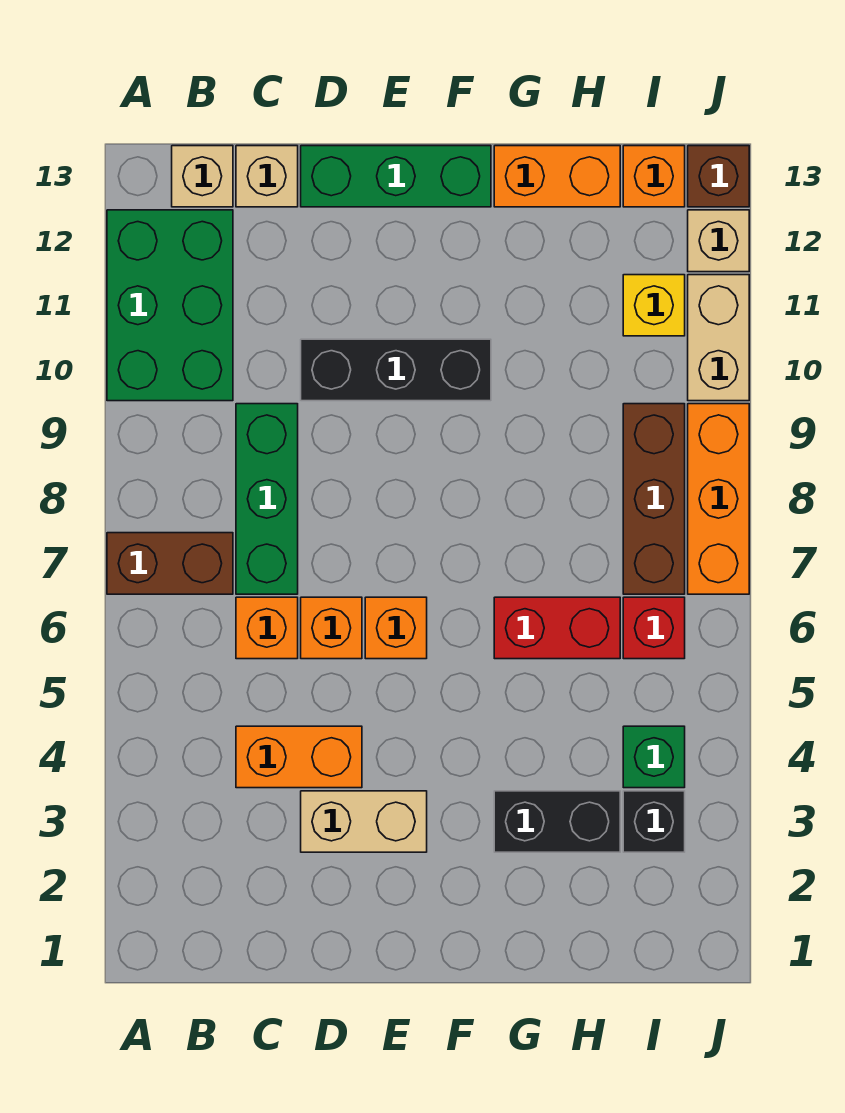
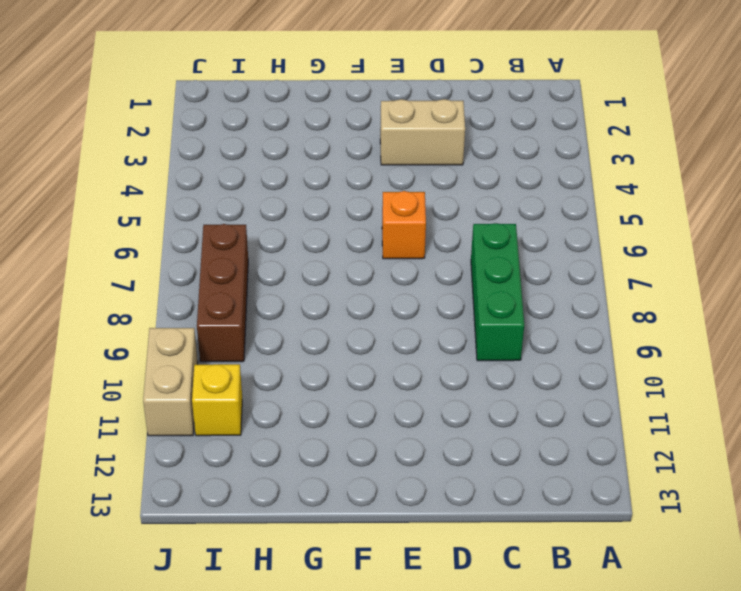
none -> brown 1x2 brick [107,533,233,594]
none -> green 2x3 brick [107,210,233,401]
none -> tan 1x1 brick [172,146,233,207]

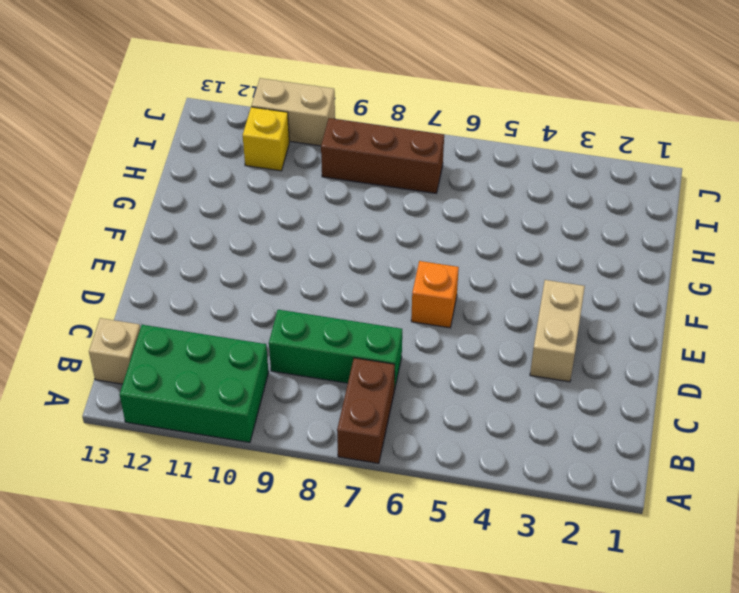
none -> orange 1x2 brick [236,726,362,788]
none -> orange 1x1 brick [236,597,298,659]
none -> tan 1x1 brick [236,146,298,207]

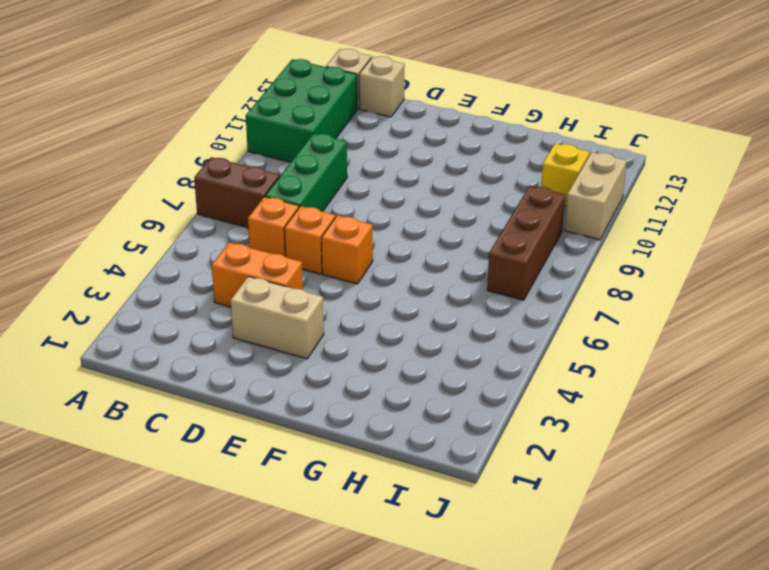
none -> black 1x3 brick [301,339,491,401]
none -> green 1x3 brick [301,146,491,207]
none -> black 1x2 brick [494,791,620,852]

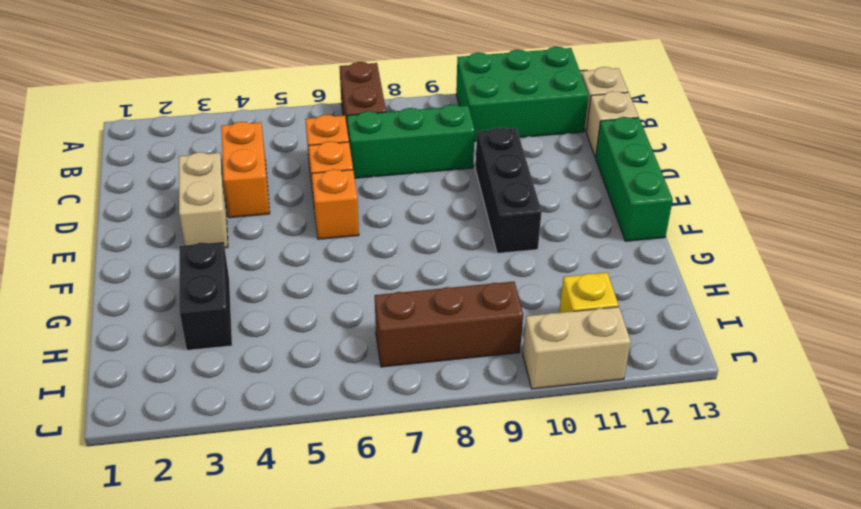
none -> red 1x2 brick [494,597,620,659]
none -> orange 1x2 brick [494,146,620,207]
none -> black 1x1 brick [623,791,685,852]

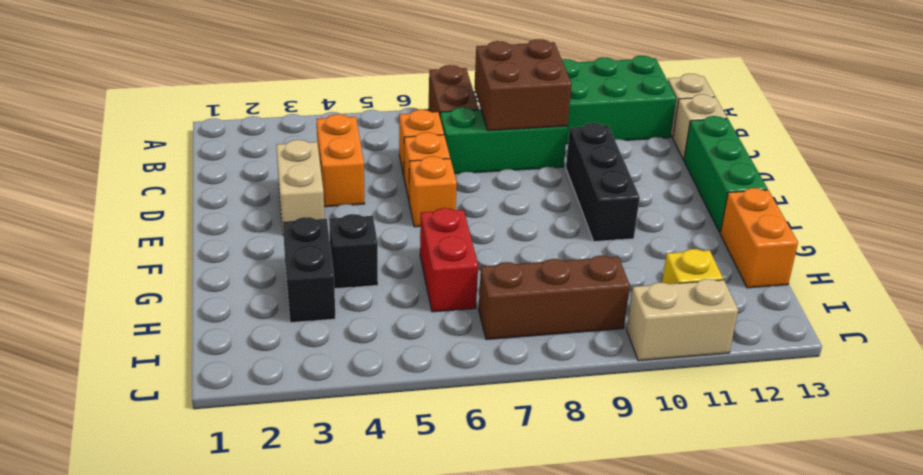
brown 2x2 brick [474,39,572,131] -> none
black 1x1 brick [329,214,378,289] -> black 1x1 brick moved to [623,791,685,852]
none -> green 1x1 brick [623,726,685,788]
none -> red 1x1 brick [623,597,685,659]
none -> orange 1x1 brick [623,146,685,207]

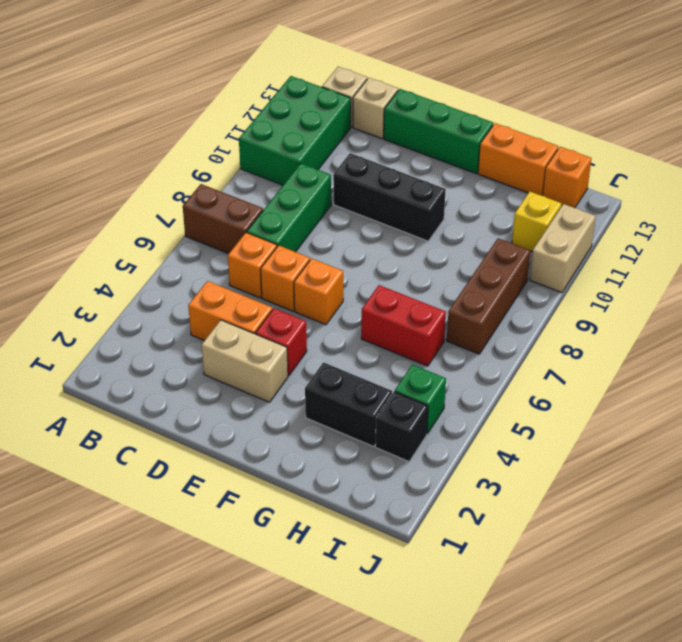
red 1x1 brick [256,308,307,376] -> red 1x1 brick moved to [623,597,685,659]
none -> orange 1x3 brick [688,404,749,594]
none -> tan 1x1 brick [688,210,749,272]
none -> brown 1x1 brick [688,146,749,207]

